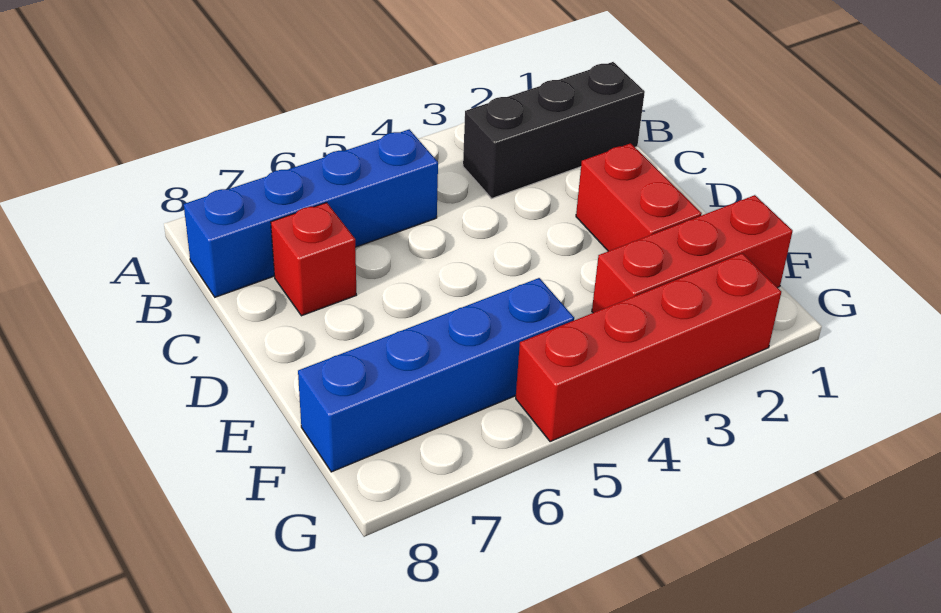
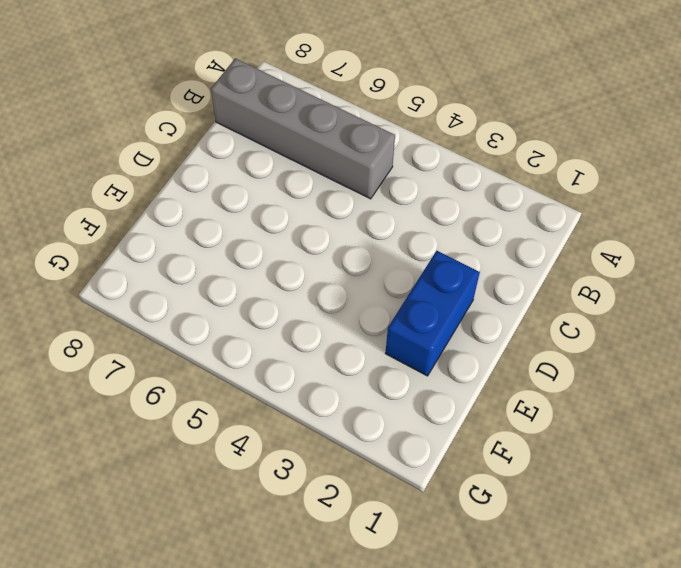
grey 1x4 brick [211,58,395,199] -> blue 1x4 brick [184,129,438,297]
blue 1x2 brick [385,251,480,376] -> red 1x2 brick [576,143,702,251]
none -> black 1x3 brick [463,62,645,198]
none -> red 1x1 brick [271,203,356,316]

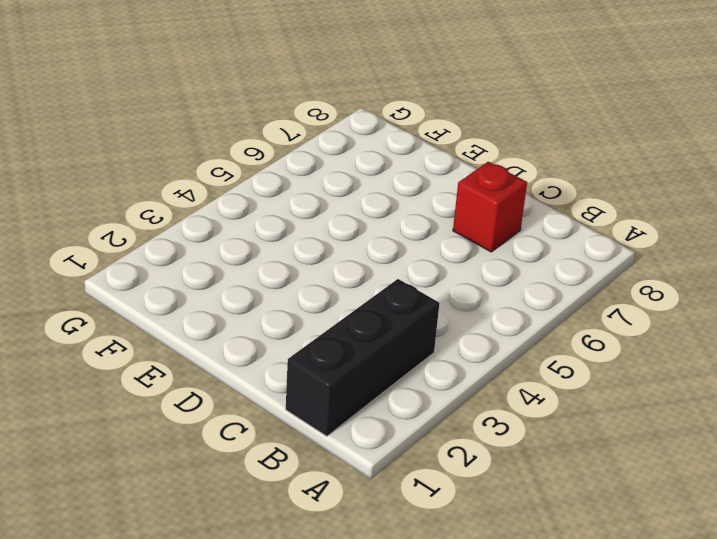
none -> blue 1x4 brick [184,129,438,297]
none -> red 1x2 brick [576,143,702,251]

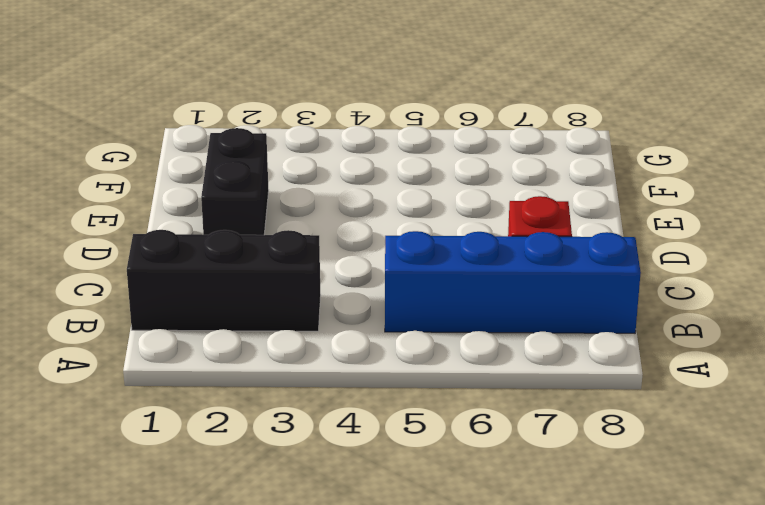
black 1x2 brick [201,128,269,235] -> red 1x2 brick [576,143,702,251]
none -> red 1x3 brick [592,195,793,313]
none -> blue 1x4 brick [298,278,574,472]

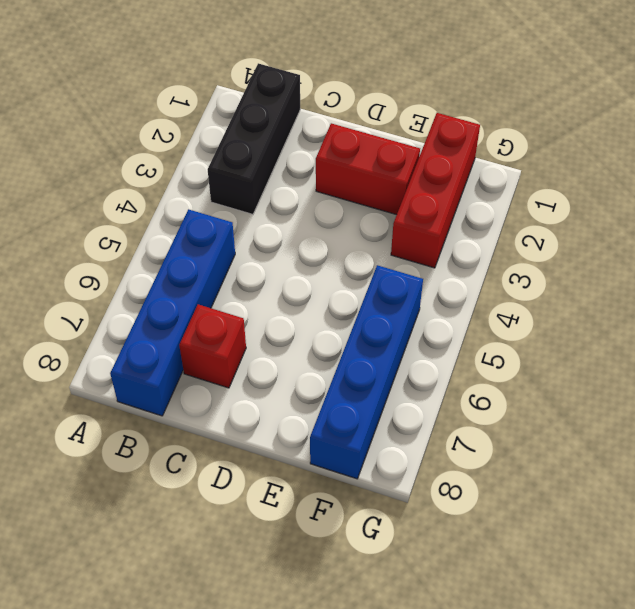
none -> red 1x4 brick [516,253,781,442]

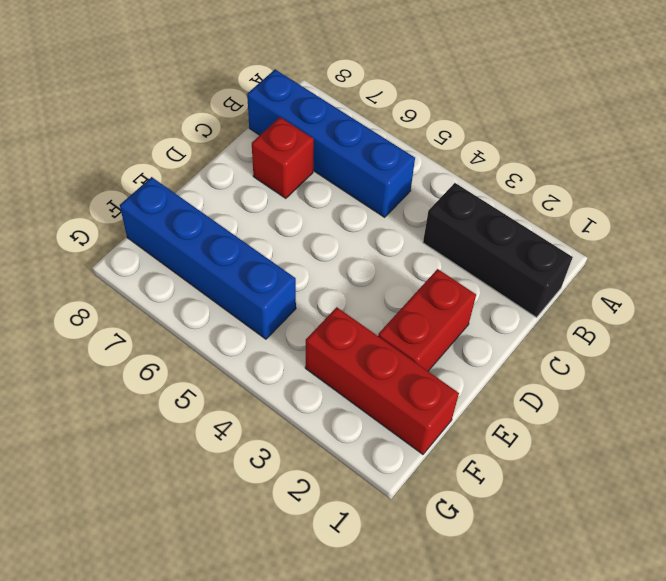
none -> red 1x4 brick [516,253,781,442]

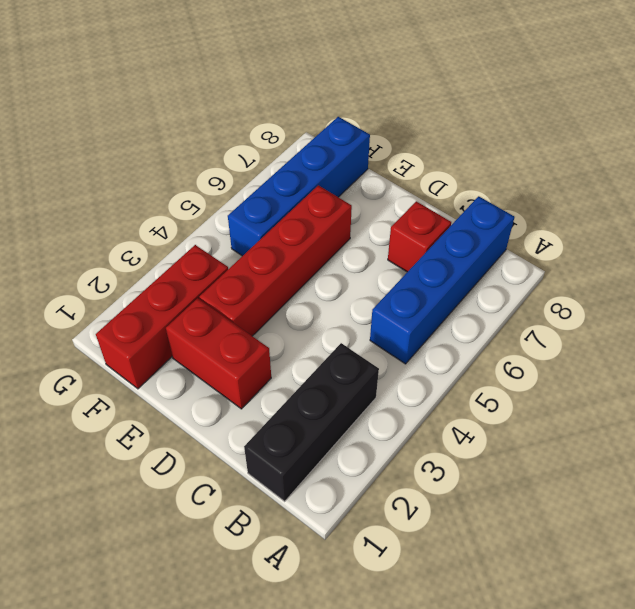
red 1x4 brick [199,185,352,336] -> red 1x4 brick moved to [516,253,781,442]

